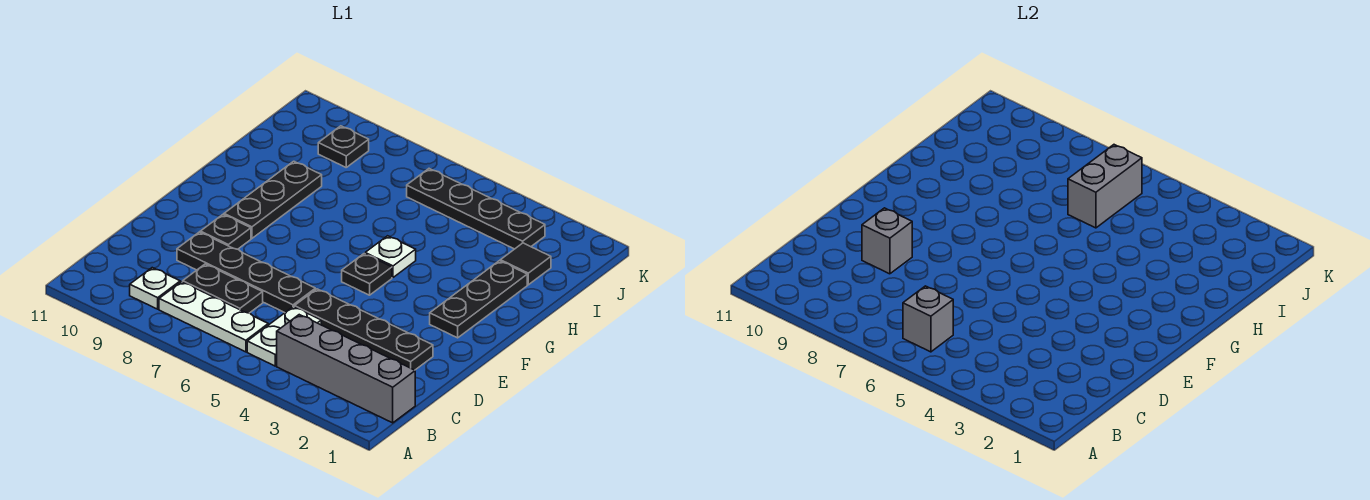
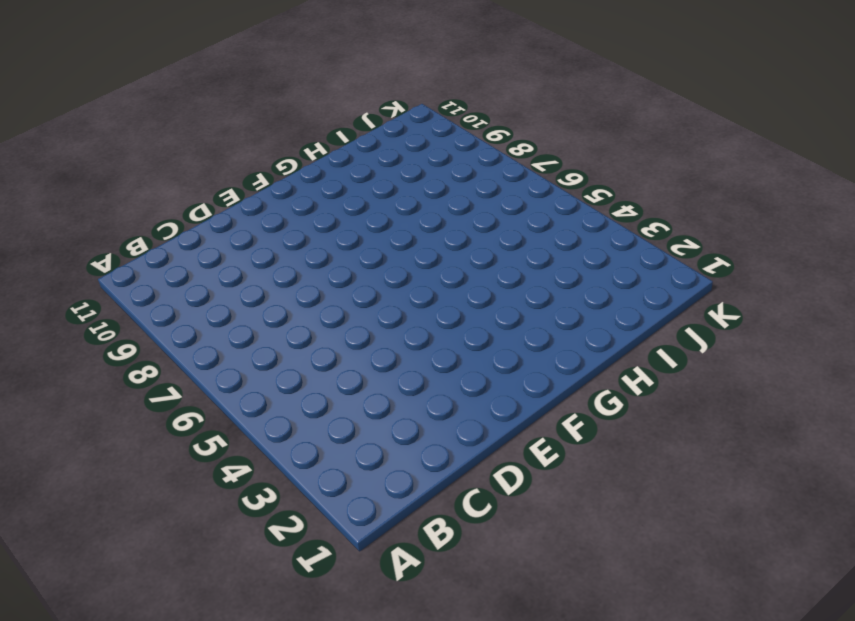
none -> grey 1x4 brick [277,315,415,423]
none -> white 1x2 plate [247,307,321,366]
none -> white 1x3 plate [159,282,268,352]

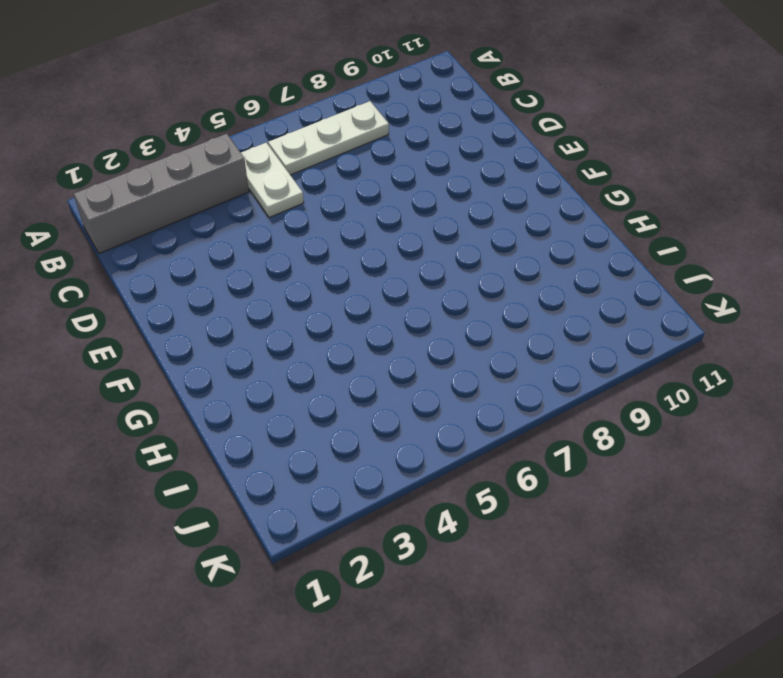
none -> white 1x1 plate [130,268,180,309]
none -> black 1x2 plate [183,264,263,313]
none -> black 1x4 plate [294,289,433,370]

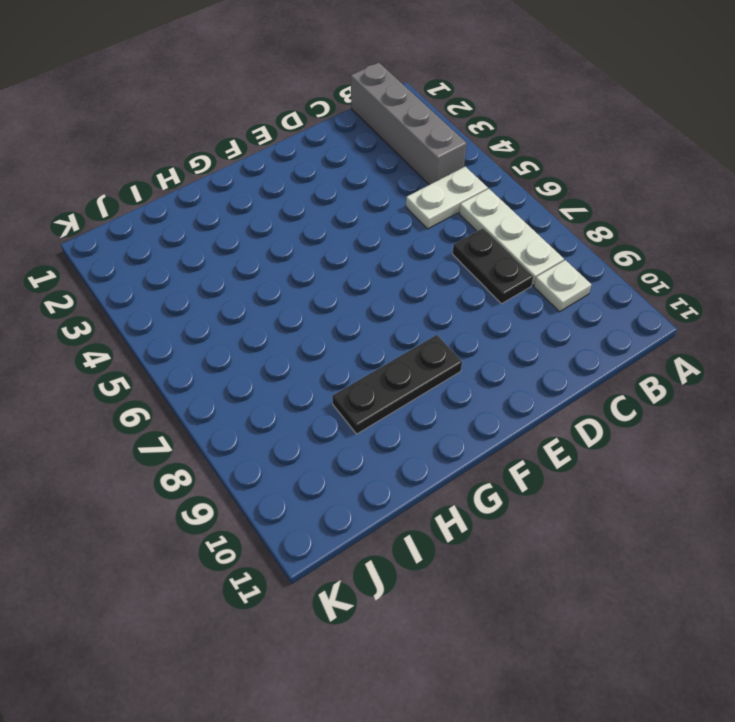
none -> black 1x4 plate [294,289,433,370]
none -> black 1x4 plate [177,232,315,313]
none -> black 1x1 plate [200,215,251,249]

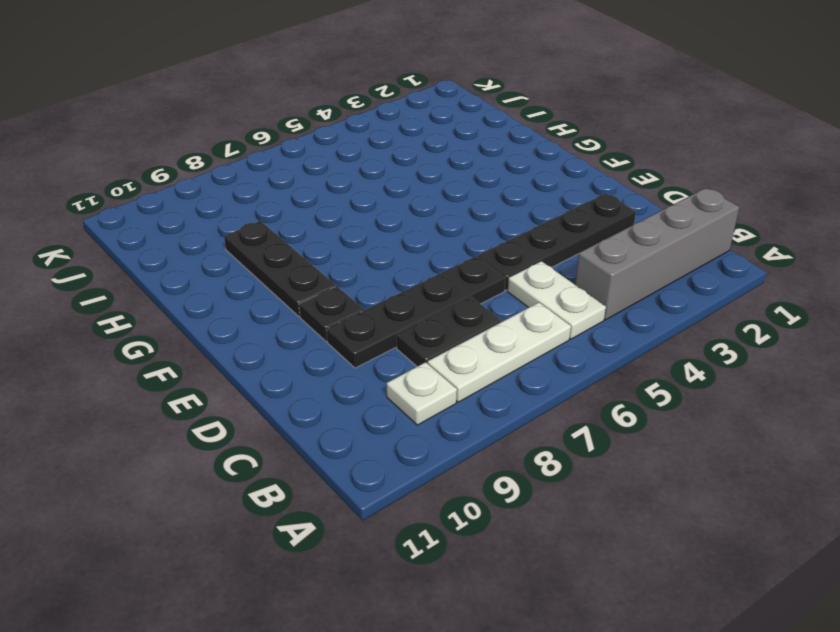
none -> black 1x3 plate [430,261,527,338]
none -> black 1x1 plate [342,254,392,295]
none -> white 1x1 plate [365,236,416,277]

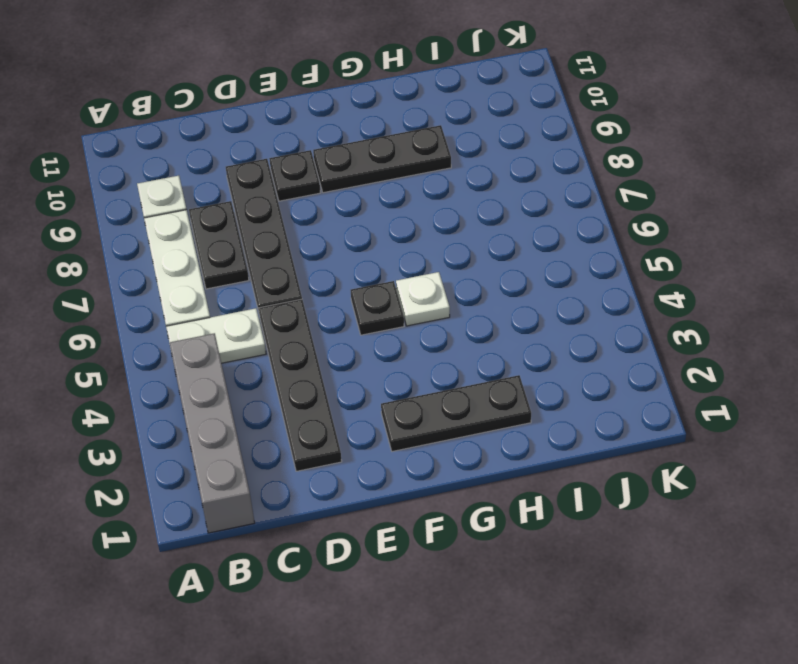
none -> black 1x1 tile [500,243,551,285]
none -> black 1x4 plate [407,169,545,249]
none -> black 1x1 plate [318,126,369,167]

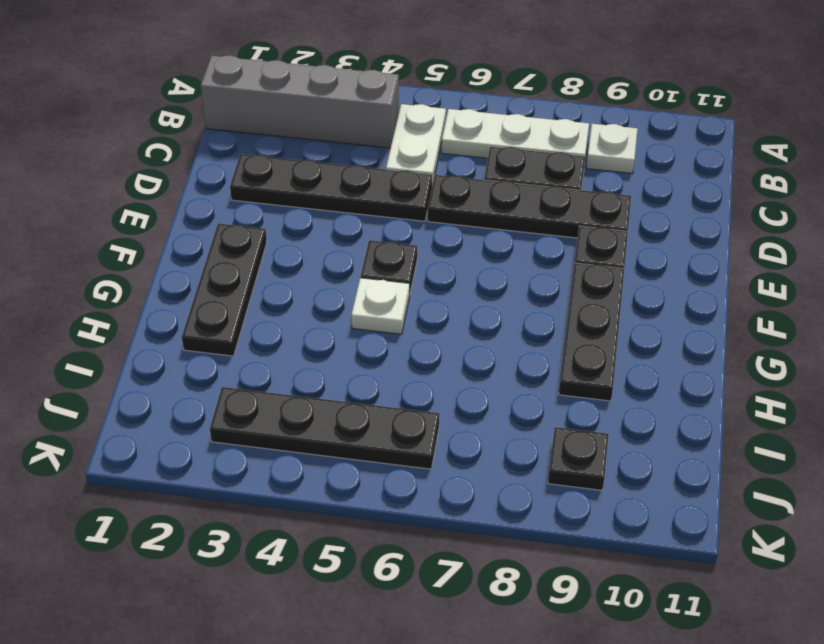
none -> black 1x1 tile [500,243,551,285]
none -> grey 1x1 brick [903,286,953,352]
none -> grey 1x1 brick [862,208,912,274]

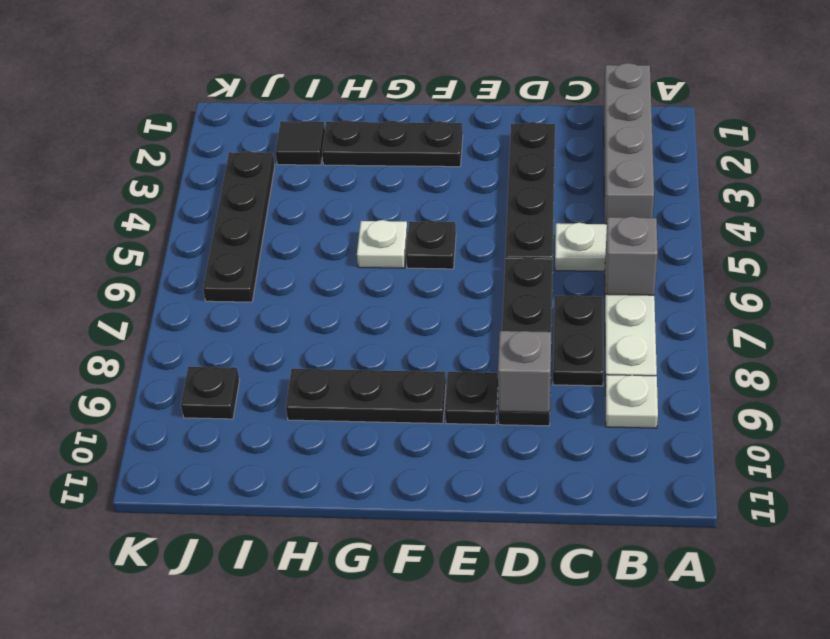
none -> grey 1x2 brick [1068,145,1142,228]

